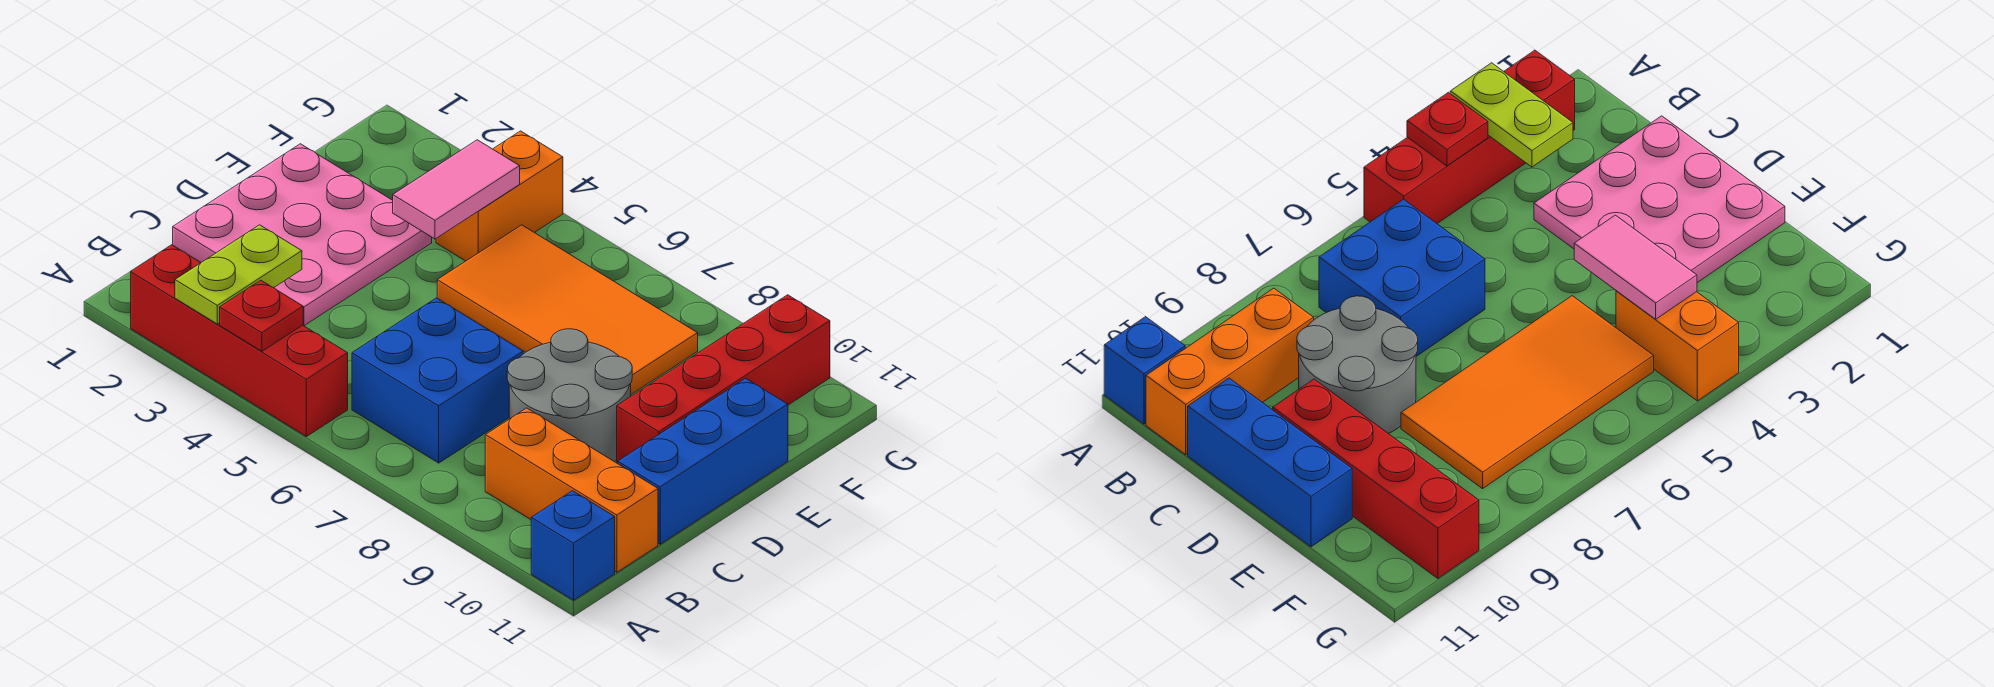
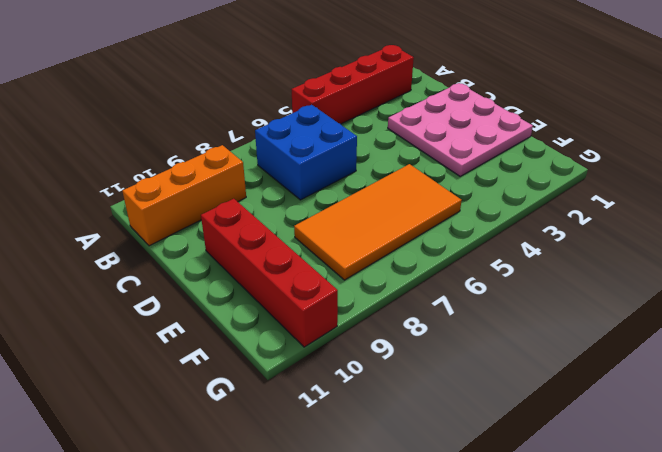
none -> blue 1x1 brick [531,491,615,600]
none -> grey 2x2 round brick [507,329,632,462]
none -> blue 1x3 brick [618,378,788,544]

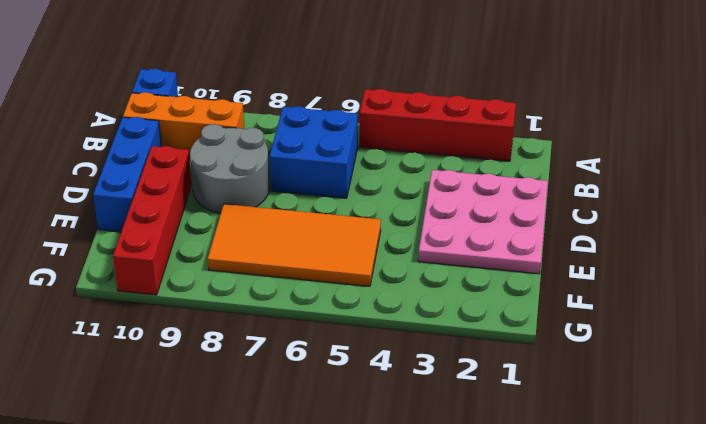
none -> orange 1x2 brick [436,131,563,261]
none -> lime 1x2 plate [175,225,302,324]
none -> red 1x1 plate [220,280,303,351]

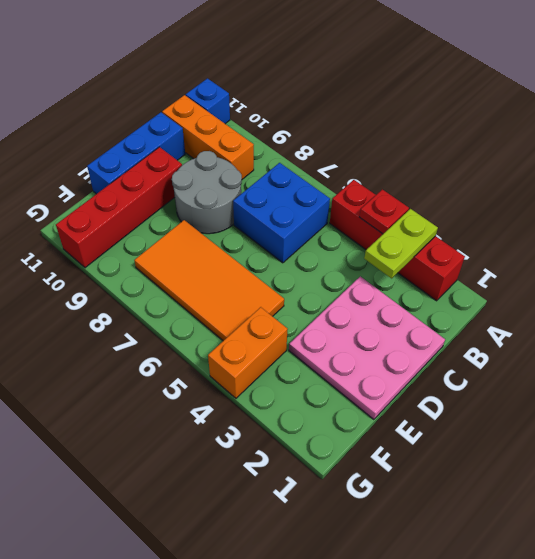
none -> pink 1x2 tile [393,140,520,239]

